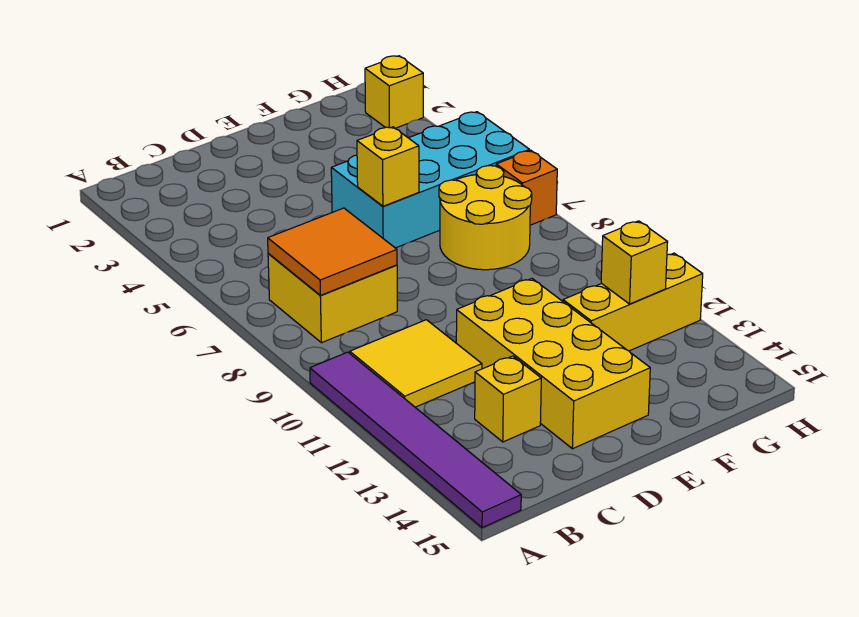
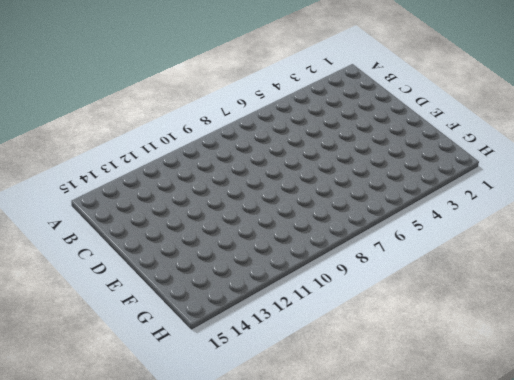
none -> purple 1x6 tile [310,352,521,528]
none -> yellow 2x2 brick [268,253,397,343]
none -> yellow 2x2 tile [350,320,482,407]

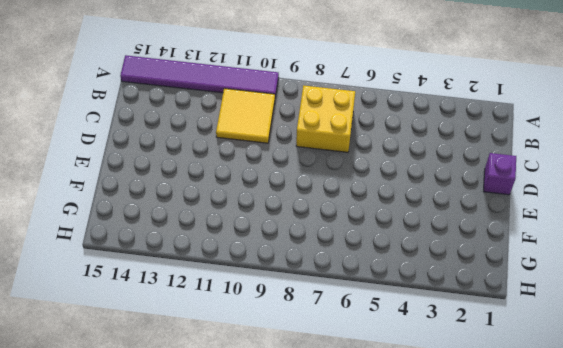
purple 1x1 brick [484,153,516,195] -> none
none -> yellow 1x1 brick [475,356,541,442]
none -> yellow 2x4 brick [456,279,650,449]
none -> cyan 2x4 brick [331,112,530,248]

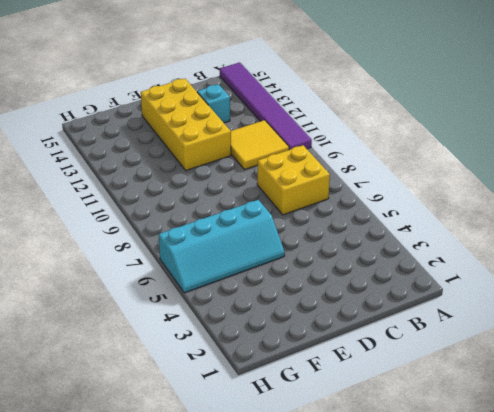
cyan 1x1 brick [197,84,230,123] -> yellow 1x1 brick [475,356,541,442]
cyan 2x4 slope [159,200,285,293] -> cyan 2x4 brick [331,112,530,248]
none -> yellow 2x2 round brick [439,165,532,270]
none -> yellow 1x3 brick [563,253,703,351]
none -> yellow 1x1 brick [365,56,423,128]

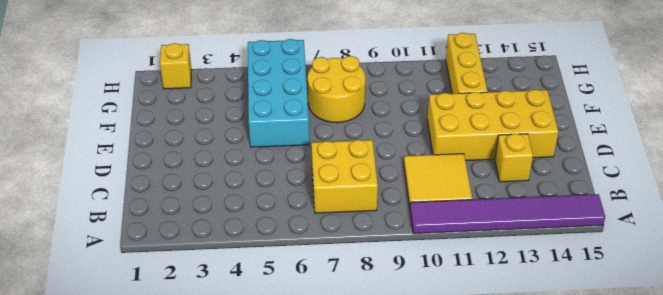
none -> orange 1x1 brick [496,151,557,225]
none -> orange 2x2 tile [268,208,397,295]
none -> yellow 1x1 brick [357,127,419,206]

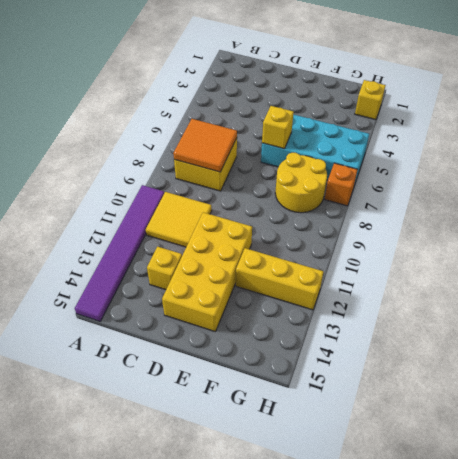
none -> yellow 1x1 brick [601,221,668,304]

